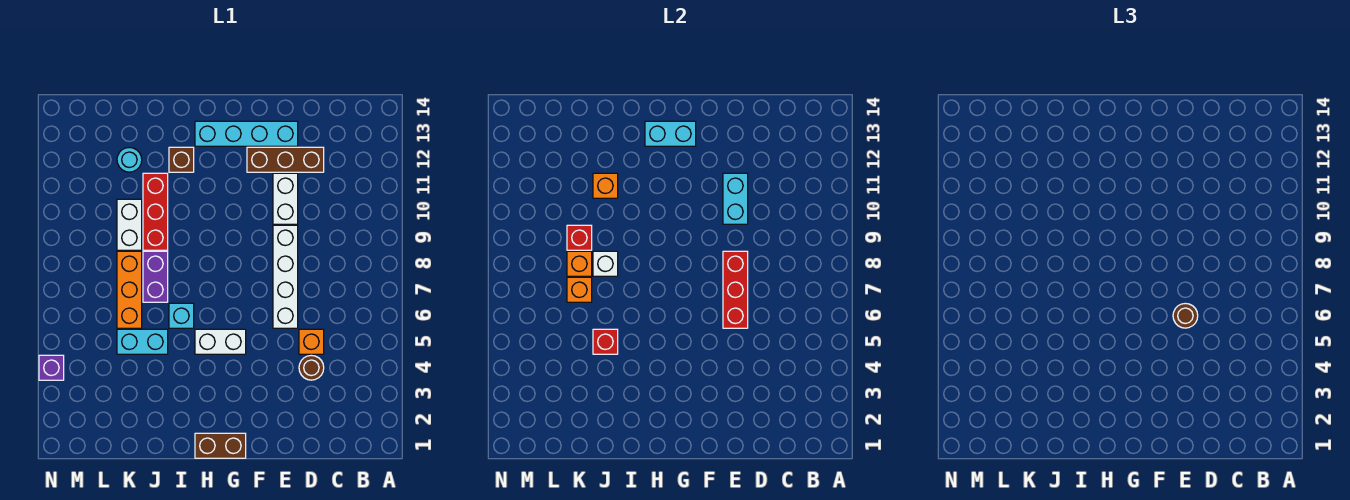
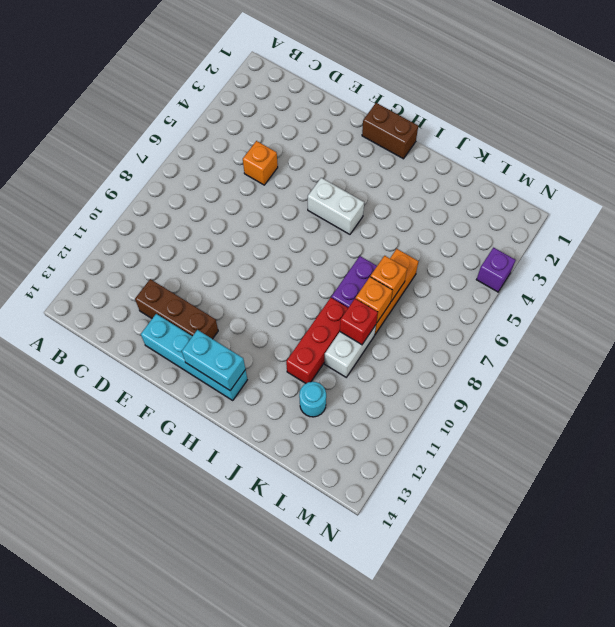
none -> brown 1x1 round brick [299,355,324,380]
none -> white 1x4 brick [273,225,298,328]
none -> white 1x2 brick [273,173,298,224]

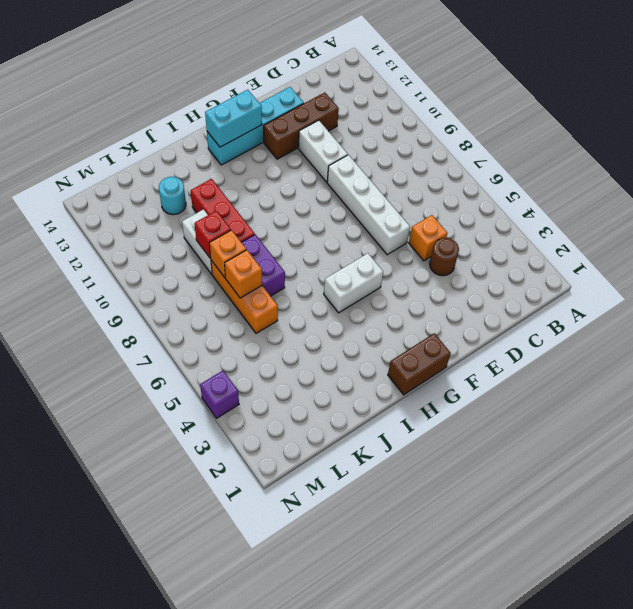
none -> cyan 1x1 brick [169,303,194,328]
none -> brown 1x1 brick [169,147,194,172]
none -> cyan 1x2 brick [117,329,168,354]

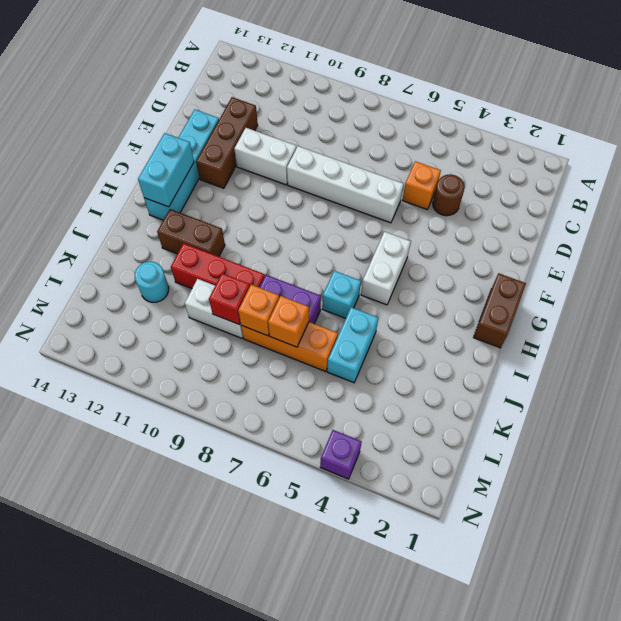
brown 1x2 brick [157,209,225,257] -> brown 1x1 brick [169,147,194,172]
none -> red 1x3 brick [723,251,748,328]
none -> cyan 1x2 brick [723,173,748,224]
none -> red 1x1 brick [593,329,618,354]

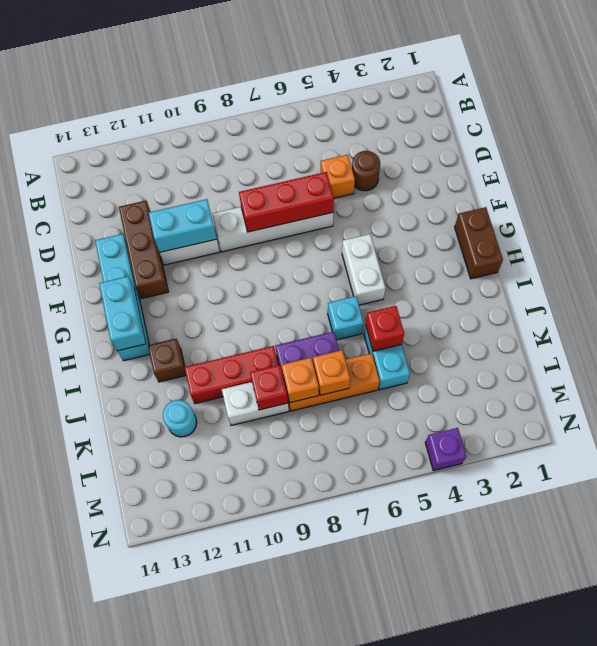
none -> white 1x1 brick [593,251,618,276]
none -> orange 1x1 brick [593,173,618,198]
none -> brown 1x1 round brick [1173,303,1198,328]

